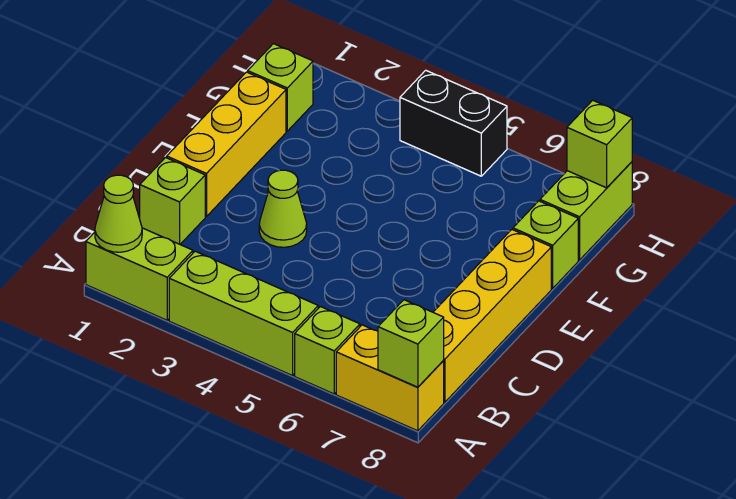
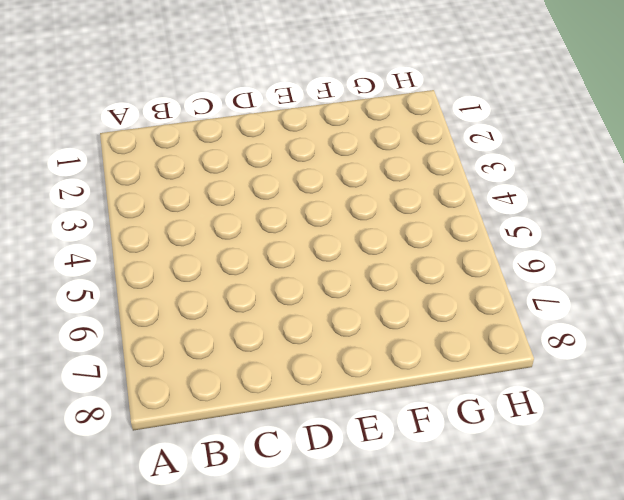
none -> lime 1x2 brick [86,228,193,320]
none -> lime 1x3 brick [169,251,318,376]
none -> lime 1x1 brick [295,307,360,394]

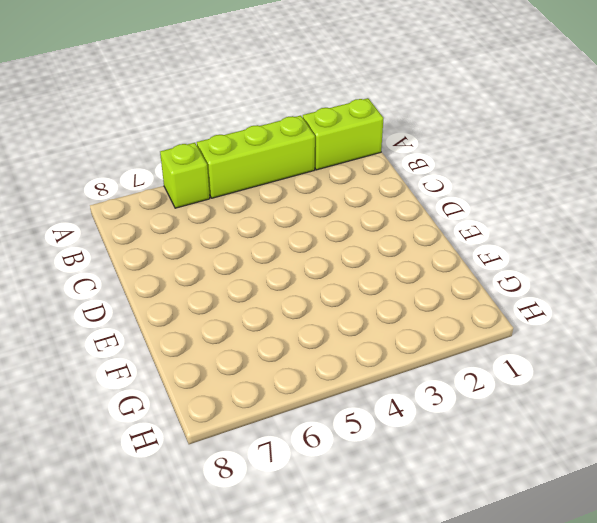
none -> yellow 1x2 brick [336,325,444,431]
none -> yellow 1x4 brick [433,230,551,402]
none -> lime 1x1 brick [140,158,205,244]

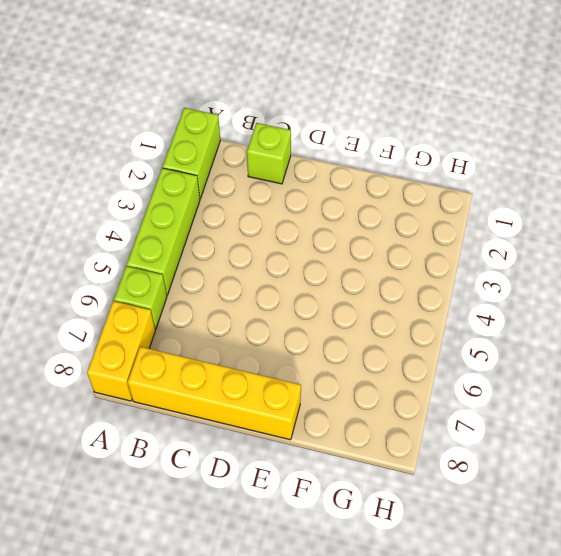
none -> yellow 1x3 brick [167,72,286,217]
none -> lime 1x1 cone [259,170,307,247]
none -> lime 1x1 brick [513,201,578,288]

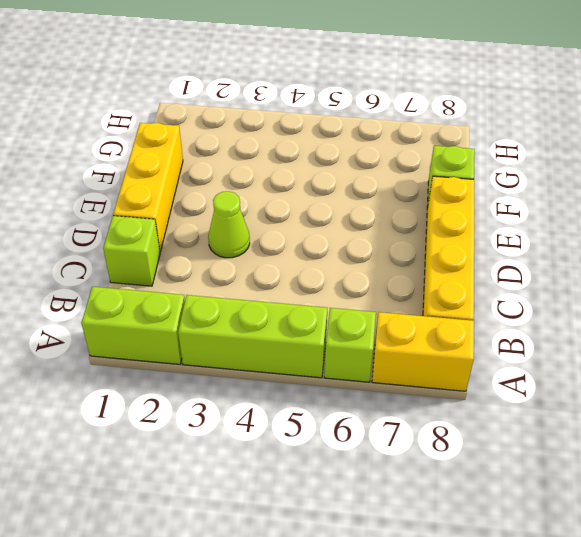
none -> lime 1x1 brick [248,44,313,131]
none -> lime 1x2 brick [540,162,632,260]
none -> black 1x2 brick [400,70,507,176]

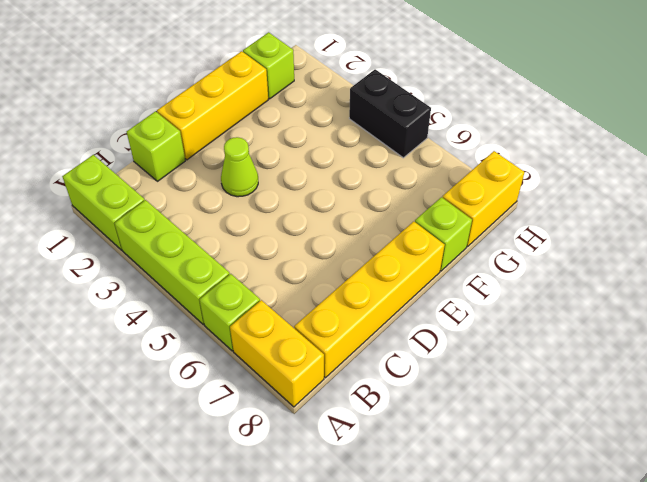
yellow 1x2 brick [442,151,525,246] -> lime 1x2 brick [540,162,632,260]
none -> lime 1x1 cone [95,175,142,252]
none -> lime 1x1 brick [378,300,444,387]
none -> lime 1x1 brick [567,100,632,188]

